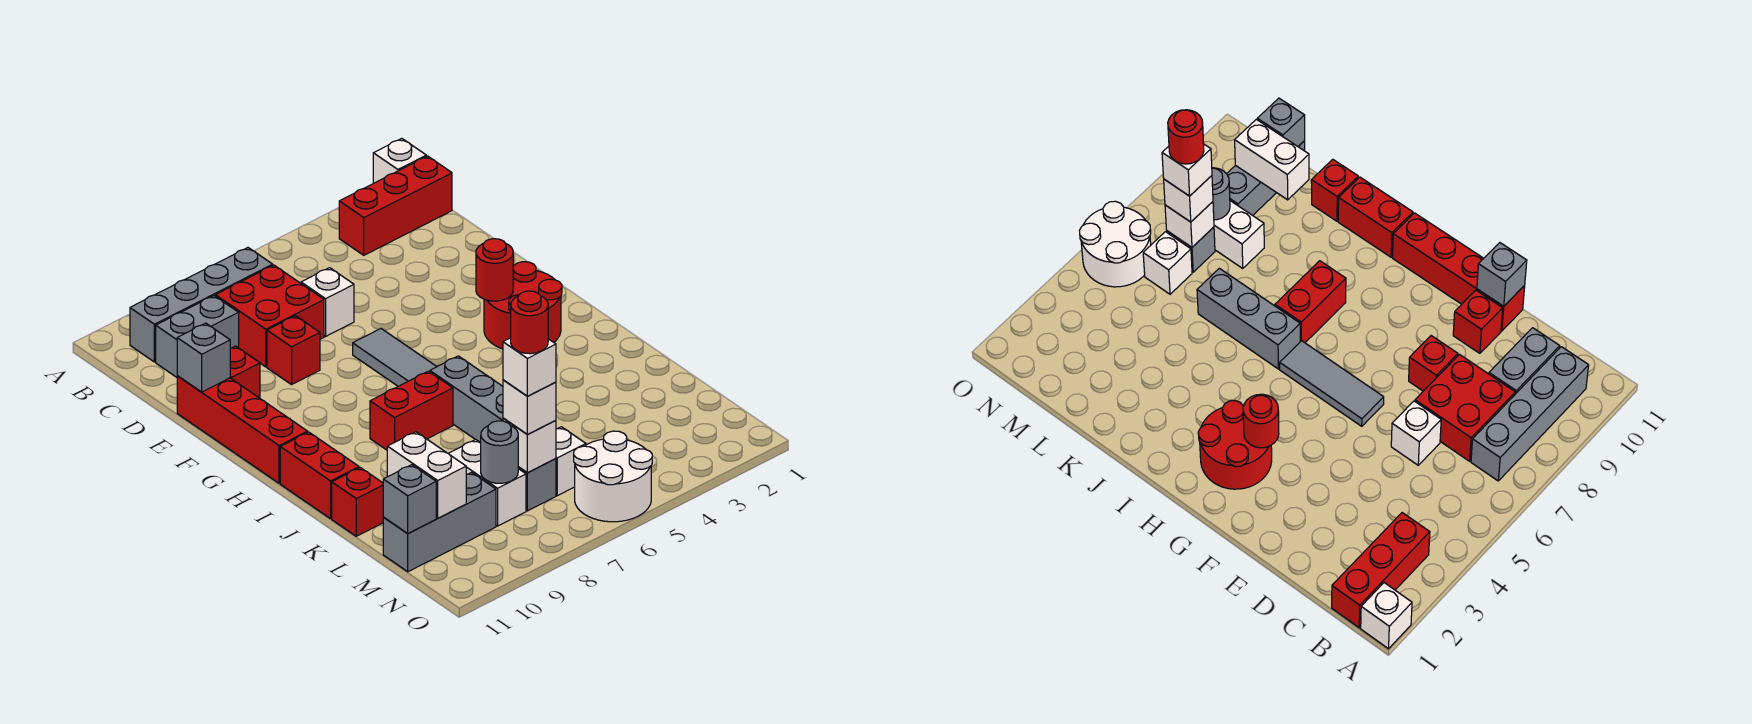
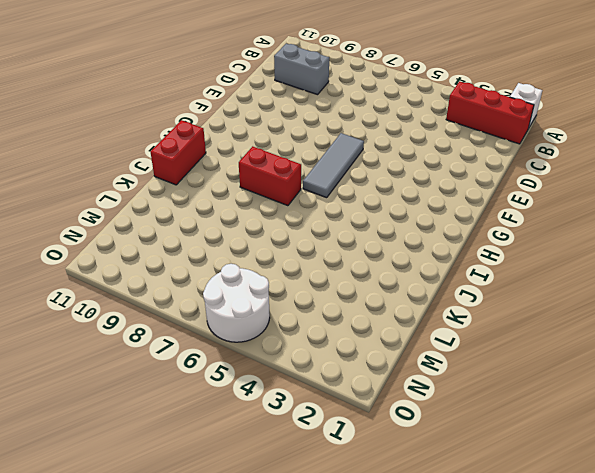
none -> grey 1x4 brick [130,248,273,362]
none -> red 2x2 brick [215,265,324,367]
none -> white 1x1 brick [301,268,354,336]

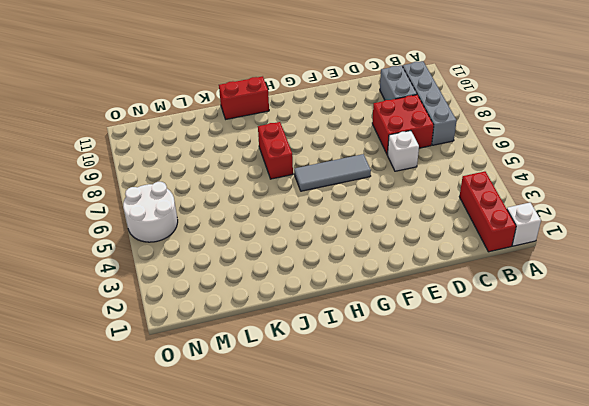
none -> red 1x1 brick [267,316,320,385]
none -> red 1x1 brick [230,346,260,398]
none -> red 1x4 brick [177,376,308,483]

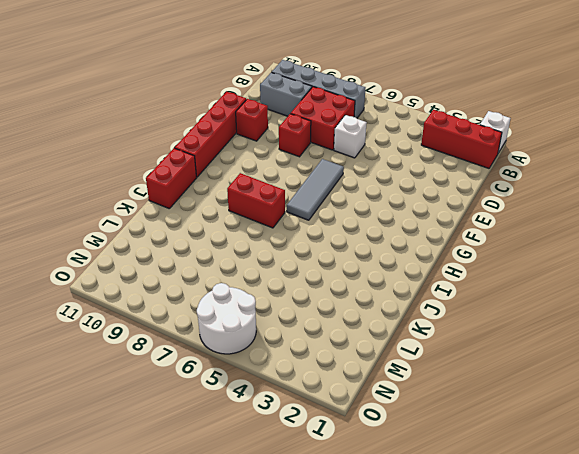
none -> red 2x2 round brick [484,262,562,349]
none -> grey 1x3 brick [430,356,503,443]
none -> red 1x1 brick [332,468,383,536]

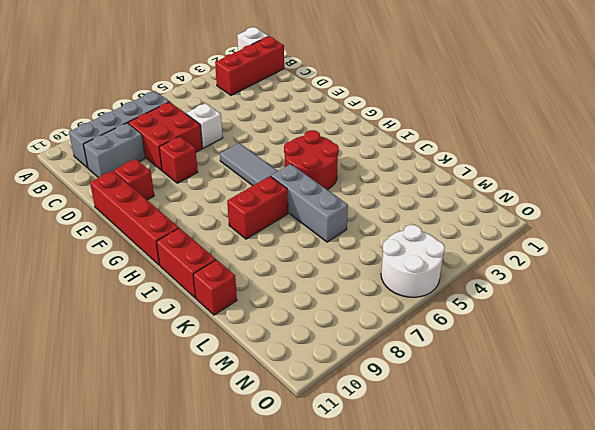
red 2x2 round brick [284,130,339,190] -> red 2x2 round brick moved to [484,262,562,349]
none -> white 1x2 brick [448,440,526,526]
none -> white 1x1 brick [556,427,586,496]
none -> grey 1x1 brick [518,459,556,511]

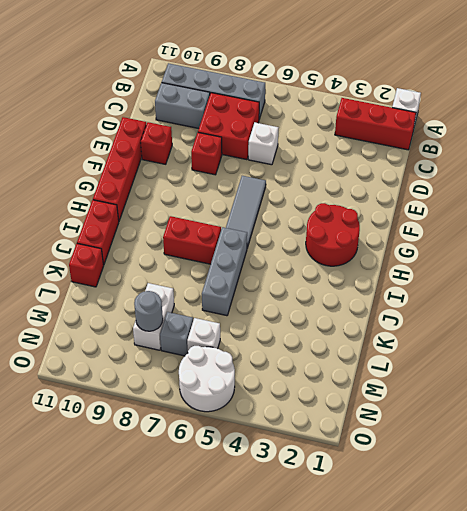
none -> grey 1x3 brick [383,472,496,572]
none -> grey 1x1 brick [177,323,230,392]
none -> red 1x1 round brick [476,239,513,301]

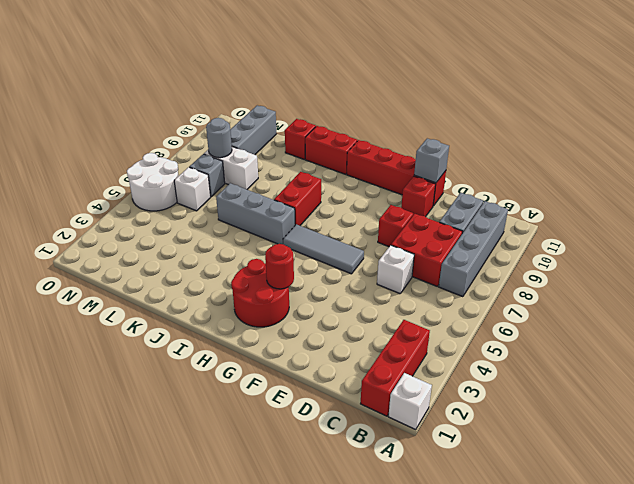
none -> white 1x2 brick [387,432,466,518]
none -> white 1x1 brick [503,418,556,473]
none -> grey 1x1 brick [383,465,436,534]

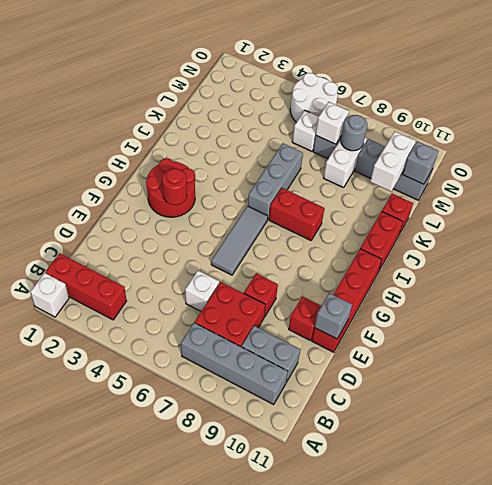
none -> white 1x1 brick [503,380,556,435]
none -> white 1x1 brick [503,338,556,396]
none -> red 1x1 round brick [511,291,548,354]

